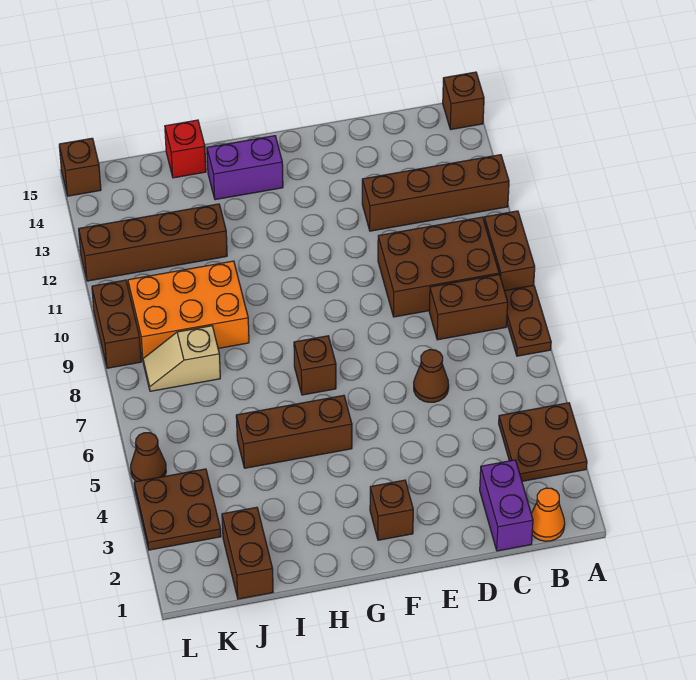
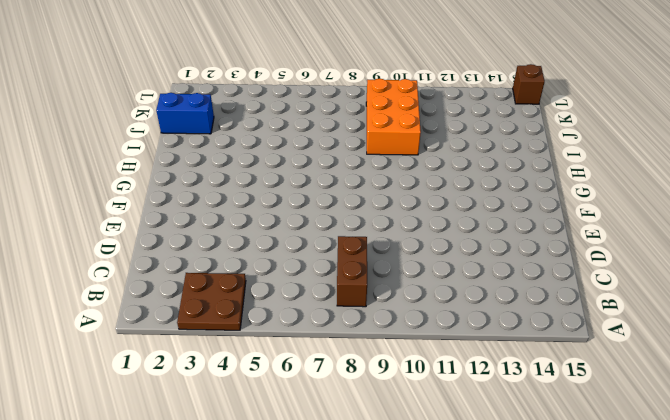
blue 1x2 brick [156,93,214,134] -> brown 1x2 brick [222,507,273,599]
none -> brown 1x2 plate [505,285,551,356]
none -> brown 1x2 brick [484,211,535,291]
none -> brown 1x4 brick [362,155,509,231]

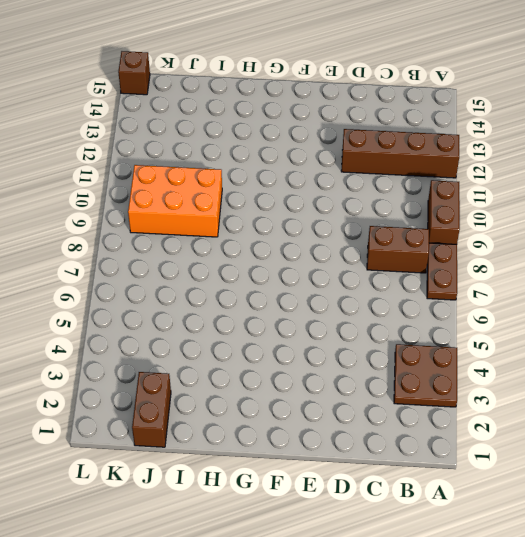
none -> brown 1x1 brick [443,72,484,129]
none -> orange 1x1 cone [531,488,565,541]
none -> brown 2x3 brick [378,217,499,317]

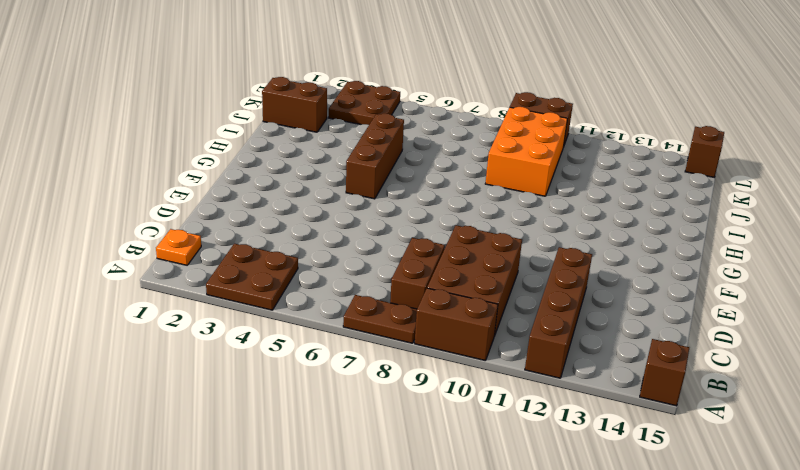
orange 1x1 plate [156,229,201,265] -> orange 1x1 cone [531,488,565,541]
none -> purple 1x2 brick [480,460,533,551]
none -> brown 1x1 cone [414,350,449,402]
none -> brown 1x1 brick [370,480,413,540]

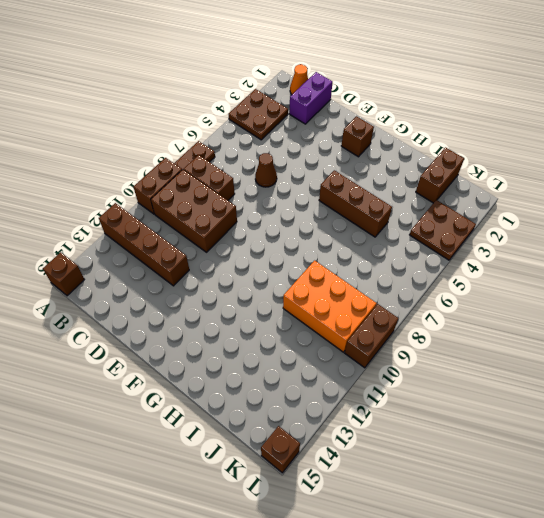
none -> brown 1x1 brick [294,336,336,395]
none -> purple 1x2 brick [207,136,283,200]
none -> brown 1x4 brick [79,204,227,281]

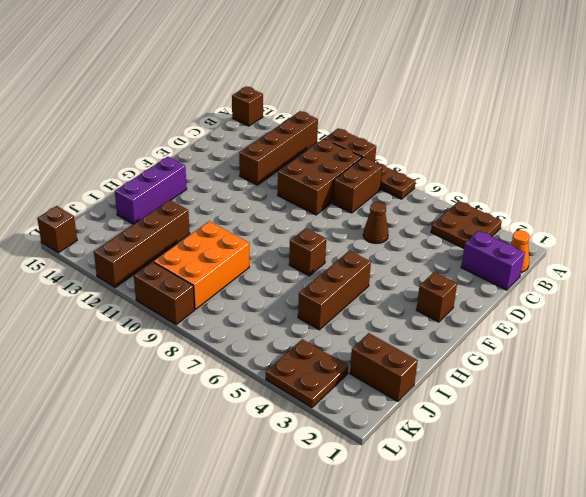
purple 1x3 brick [115,157,187,224] -> purple 1x2 brick [207,136,283,200]
none -> red 1x1 brick [165,120,206,178]
none -> tan 1x2 slope [143,326,220,391]
none -> brown 1x1 cone [131,433,166,482]

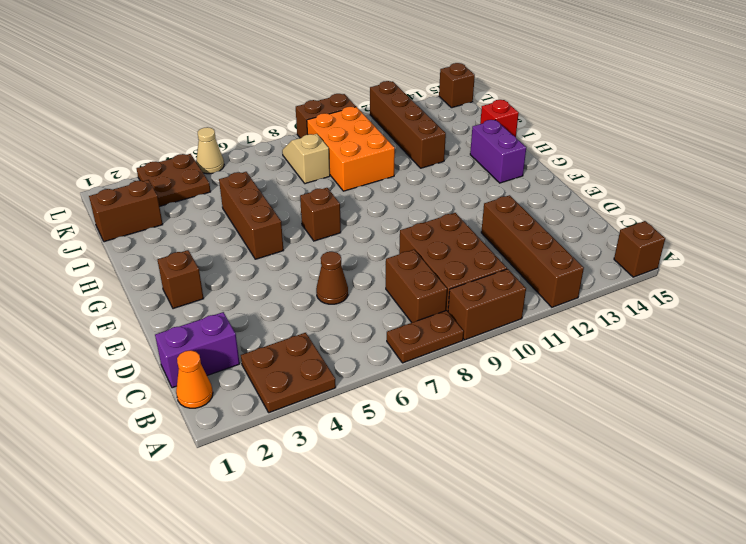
tan 1x1 cone [196,127,224,174] -> brown 1x1 cone [131,433,166,482]

